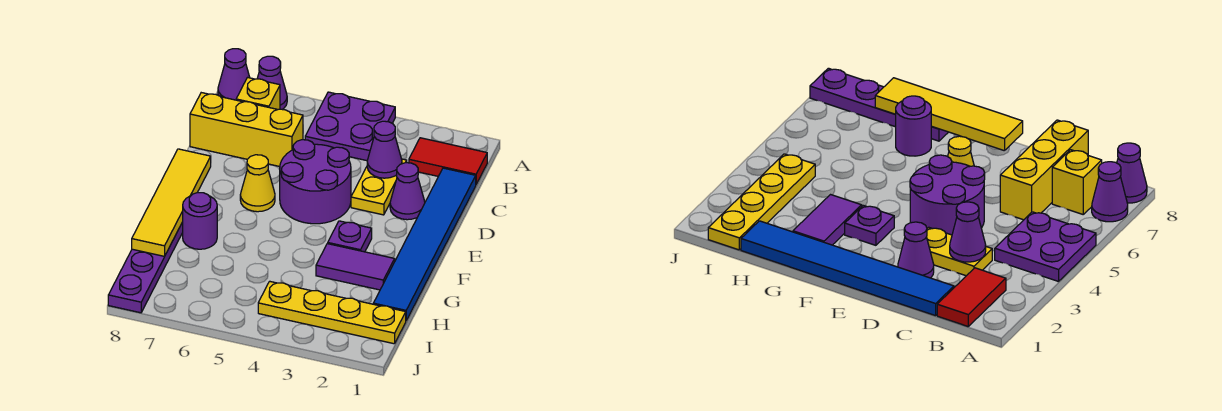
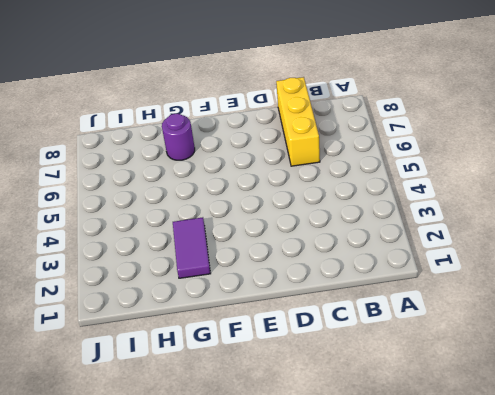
none -> purple 2x2 plate [305,92,395,161]
none -> purple 1x1 cone [257,56,287,109]
none -> purple 1x1 cone [218,49,250,100]

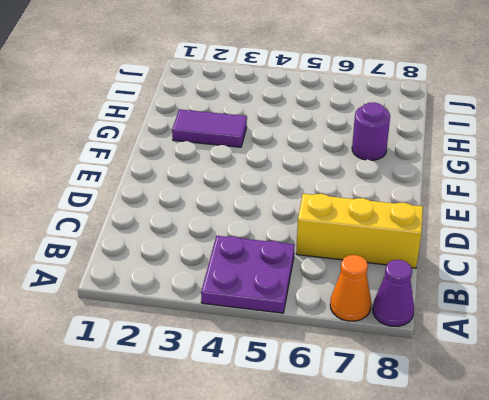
orange 1x1 cone [330,255,371,321] -> purple 1x1 cone [257,56,287,109]
none -> red 1x2 tile [409,138,487,184]
none -> yellow 1x1 brick [236,78,280,109]
none -> blue 1x6 tile [373,168,476,320]

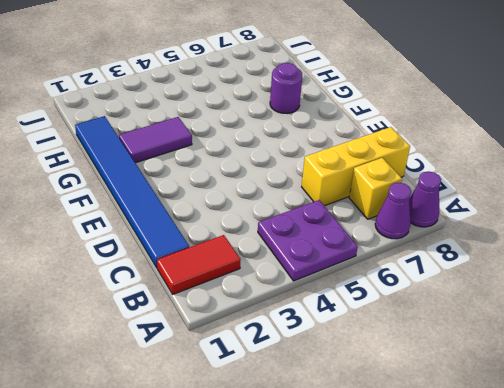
none -> yellow 1x2 plate [351,159,407,215]
none -> purple 1x1 cone [390,163,425,220]
none -> purple 2x2 round brick [280,140,351,224]

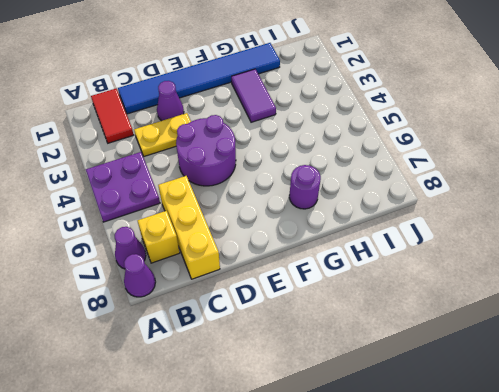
none -> yellow 1x1 cone [240,155,275,212]
none -> purple 1x1 plate [328,221,372,252]
none -> purple 1x4 plate [108,222,183,313]

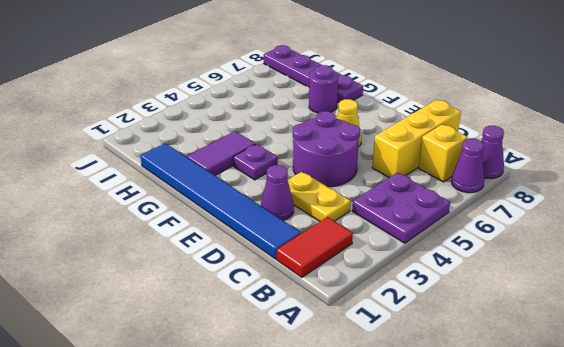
none -> yellow 1x4 plate [258,281,406,344]
none -> purple 1x1 cone [367,121,402,178]
none -> yellow 1x4 tile [132,149,211,256]

